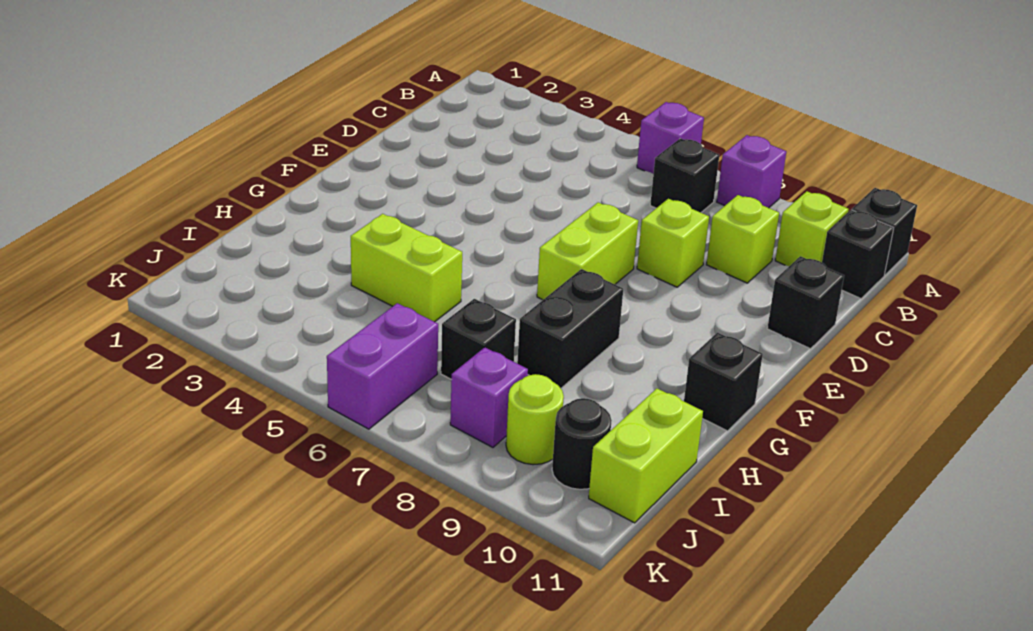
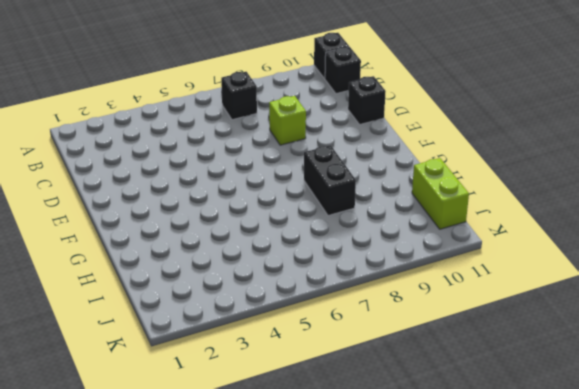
none -> purple 1x1 brick [637,102,704,174]
none -> purple 1x1 brick [717,135,786,208]
none -> lime 1x1 brick [775,191,849,266]

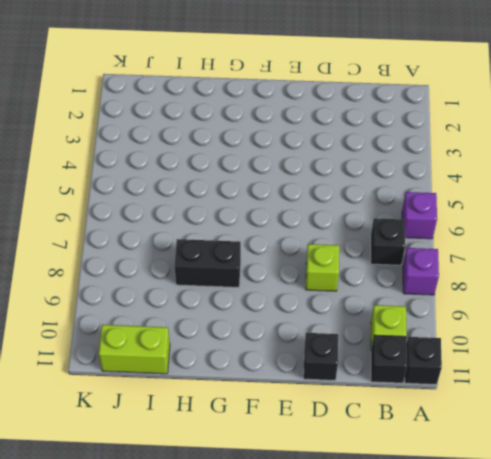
none -> lime 1x1 brick [706,195,779,283]
none -> lime 1x2 brick [537,202,638,300]
none -> black 1x1 brick [684,333,763,431]

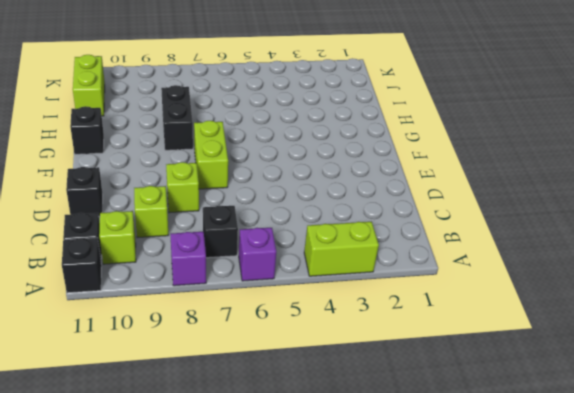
lime 1x2 brick [304,222,379,276] -> lime 1x2 brick moved to [351,214,462,322]
none -> black 1x1 brick [441,299,516,380]
none -> purple 1x2 brick [327,303,438,429]
none -> purple 1x1 brick [450,347,528,447]

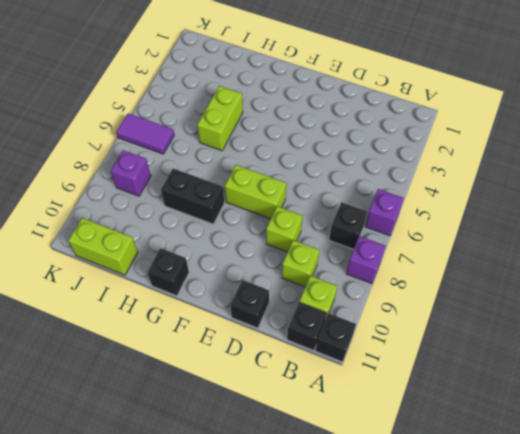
purple 1x2 tile [116,113,174,154] -> purple 1x2 brick [327,303,438,429]
none -> black 1x1 brick [441,299,516,380]
none -> lime 1x1 round brick [506,374,564,465]
none -> black 1x1 round brick [552,398,612,489]

